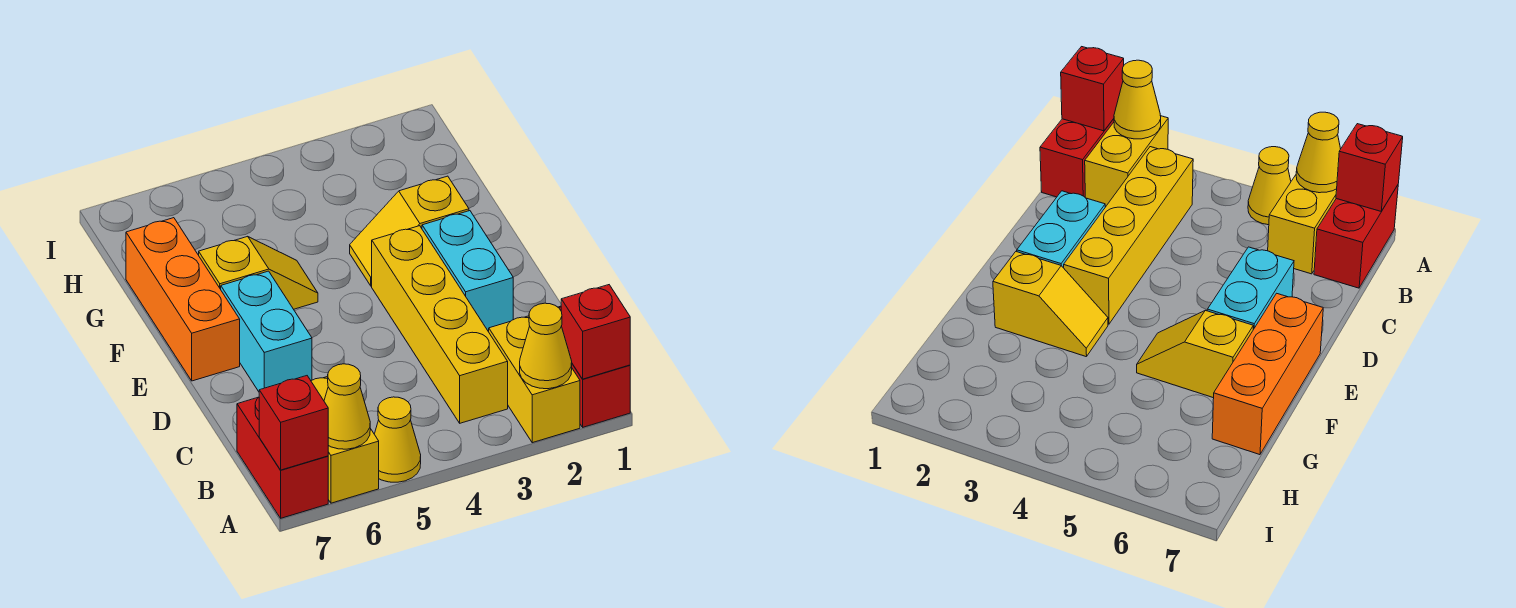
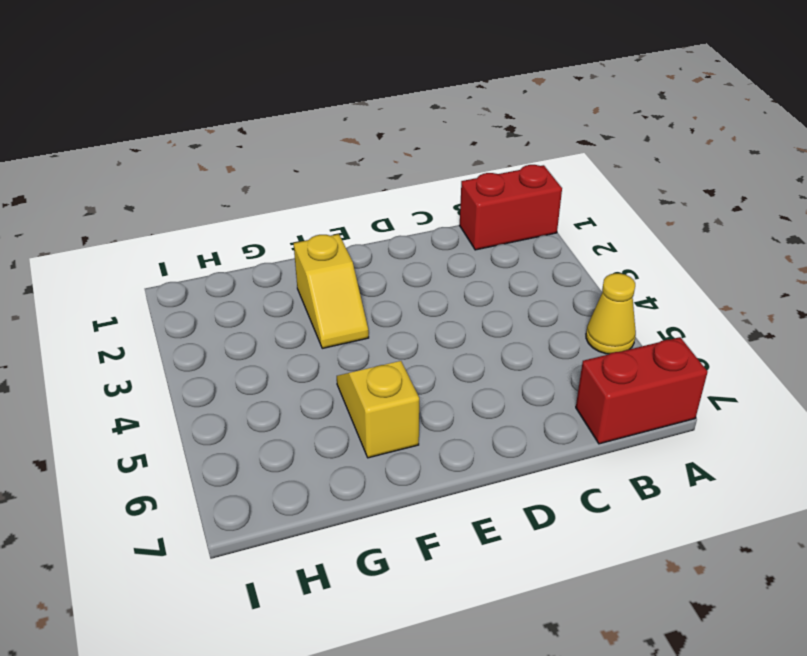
none -> yellow 1x2 brick [489,316,580,443]
none -> yellow 1x2 brick [311,377,379,503]
none -> yellow 1x4 brick [372,226,508,423]

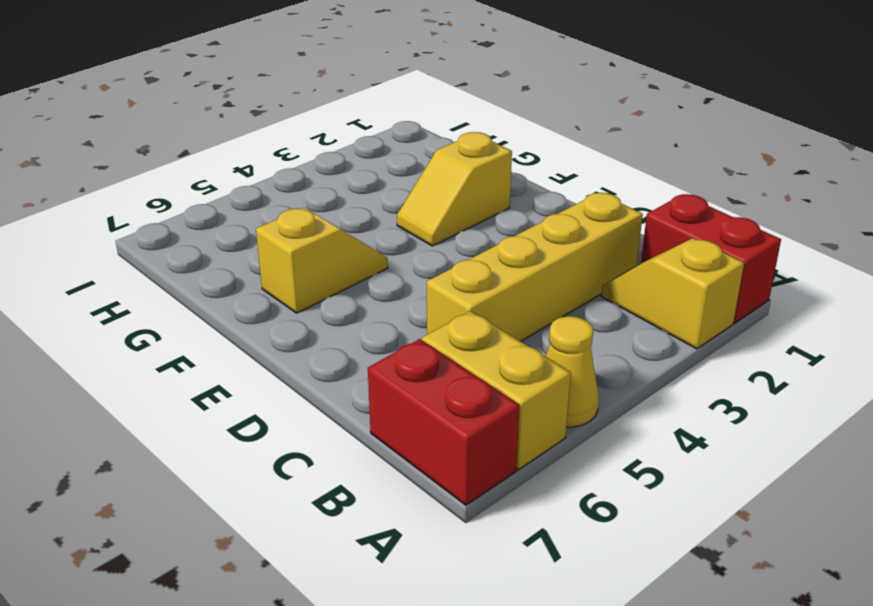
yellow 1x2 slope [601,238,744,349] -> yellow 1x2 brick [489,316,580,443]
yellow 1x4 brick [427,193,643,341] -> yellow 1x4 brick turned to [372,226,508,423]
none -> cyan 1x2 brick [422,211,513,332]
none -> cyan 1x2 brick [221,271,312,392]
none -> orange 1x3 brick [126,218,240,381]

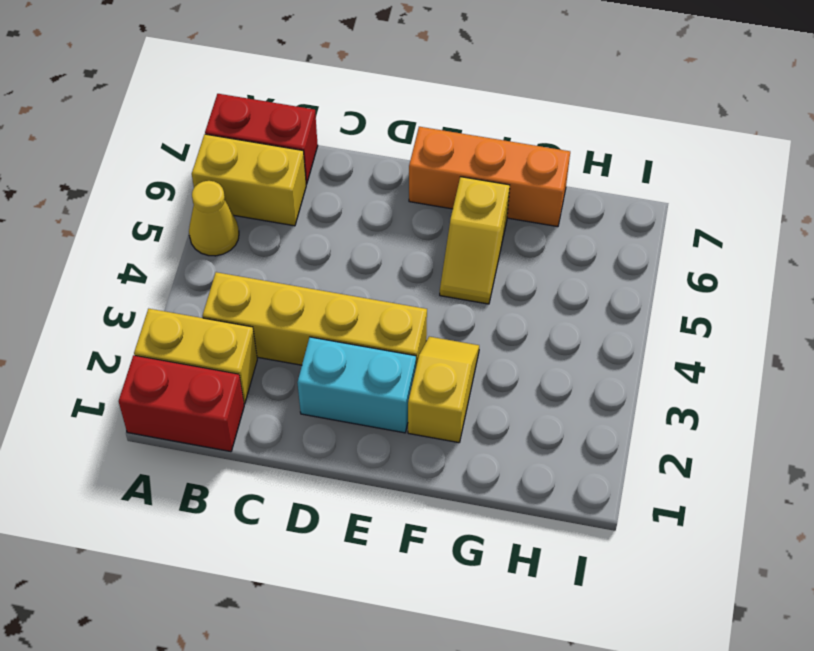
none -> cyan 1x2 brick [221,271,312,392]
none -> red 1x1 brick [561,285,630,379]
none -> yellow 1x1 cone [520,303,572,389]

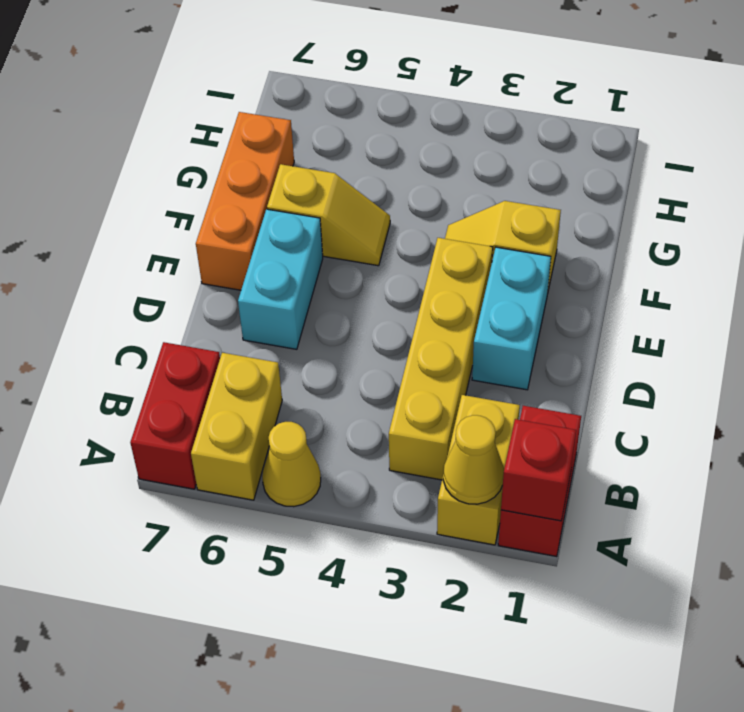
none -> yellow 1x1 cone [324,364,370,449]
none -> red 1x1 brick [259,376,328,470]

